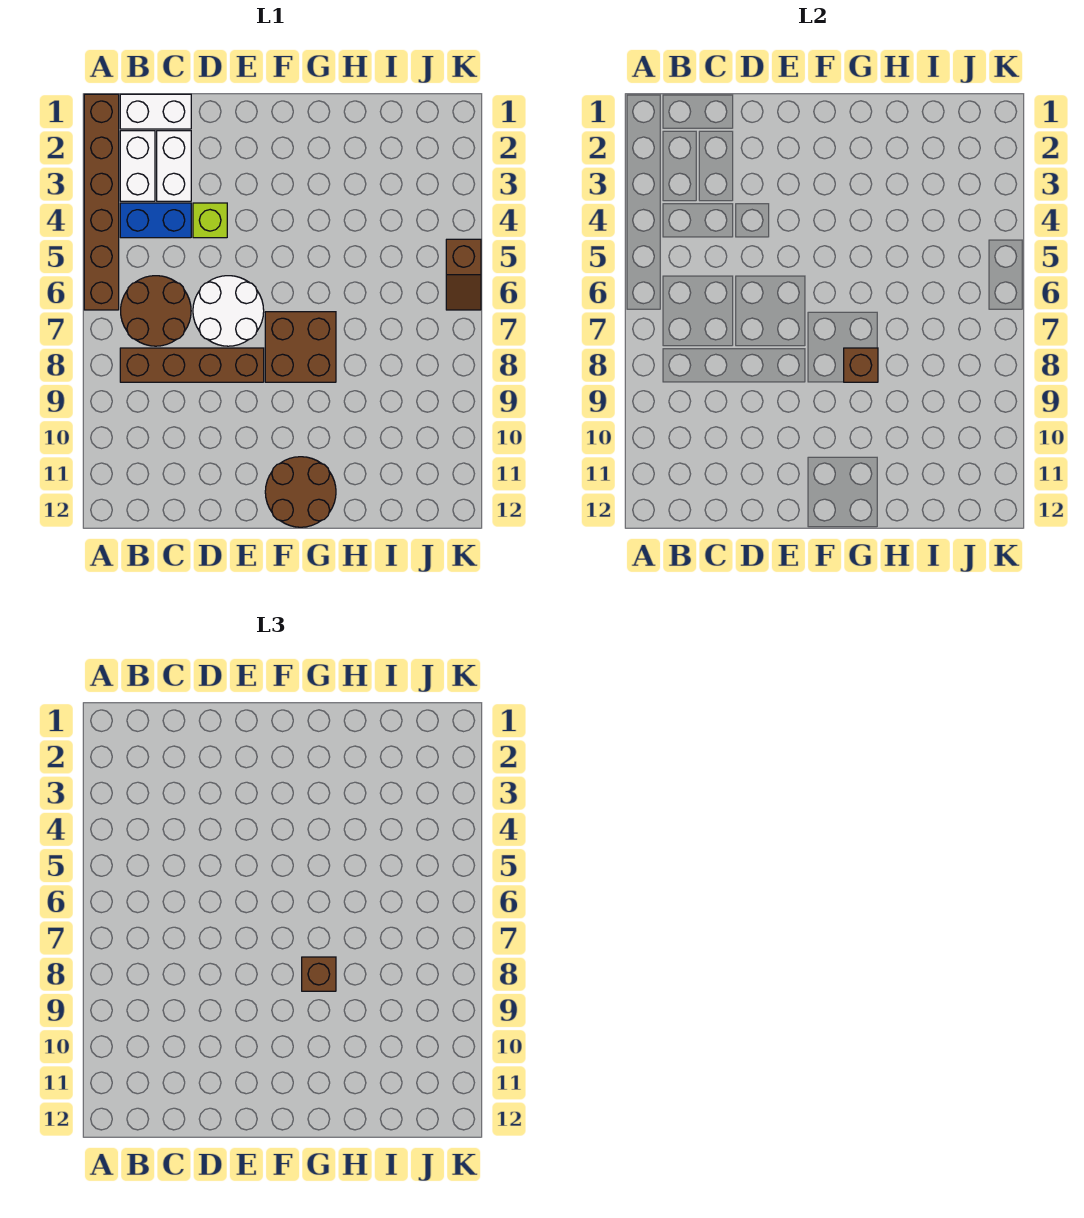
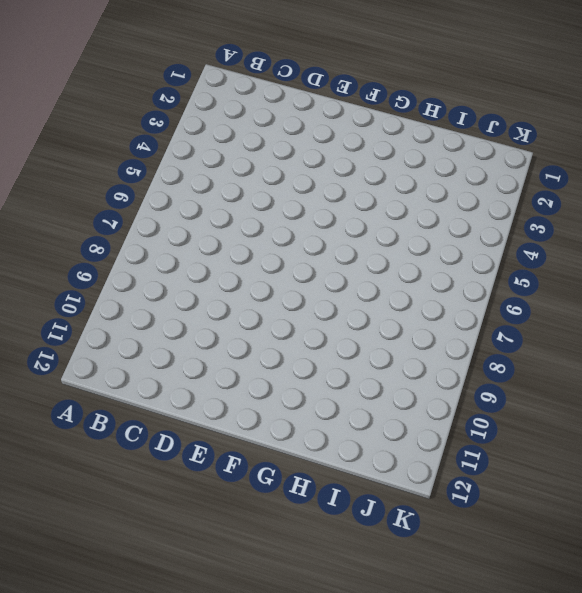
none -> brown 1x6 brick [84,94,119,310]
none -> white 1x2 brick [120,94,191,129]
none -> white 1x2 brick [120,131,155,201]

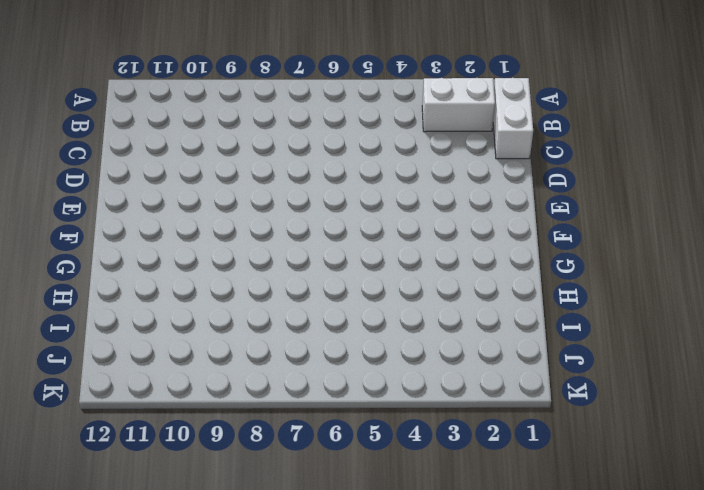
none -> brown 1x6 brick [84,94,119,310]
none -> blue 1x2 brick [120,203,191,238]
none -> brown 2x2 round brick [121,276,191,346]

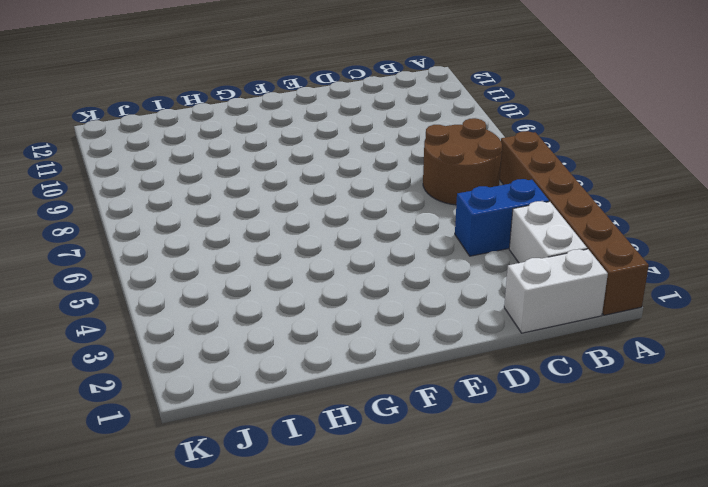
none -> brown 1x4 brick [120,348,264,382]
none -> white 1x2 brick [157,131,191,201]
none -> lime 1x1 brick [193,203,227,238]

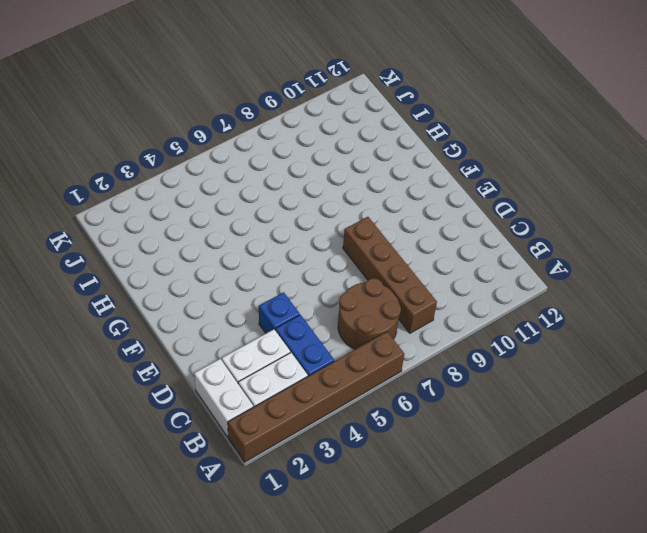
blue 1x1 brick [259,292,300,333] -> lime 1x1 brick [193,203,227,238]
none -> white 2x2 round brick [193,276,264,346]
none -> brown 2x2 brick [265,312,336,382]
none -> brown 2x2 round brick [265,457,336,527]

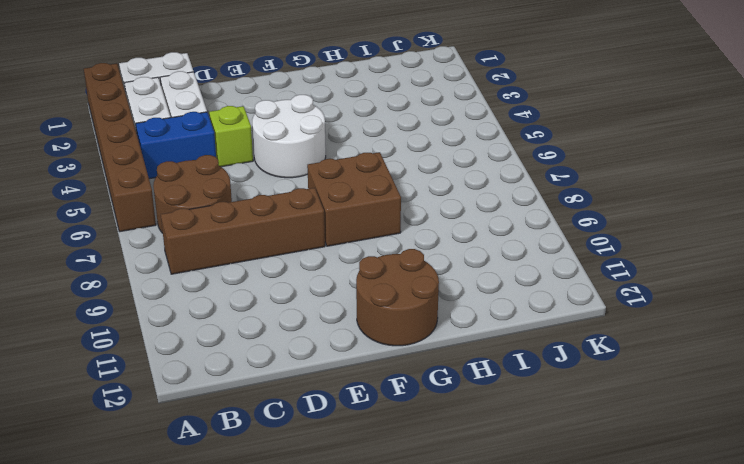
white 2x2 round brick [252,95,326,178] -> white 2x2 round brick moved to [193,276,264,346]
none -> brown 1x2 slope [446,239,481,310]
none -> brown 1x1 brick [844,348,878,382]
none -> brown 1x1 brick [302,957,336,991]

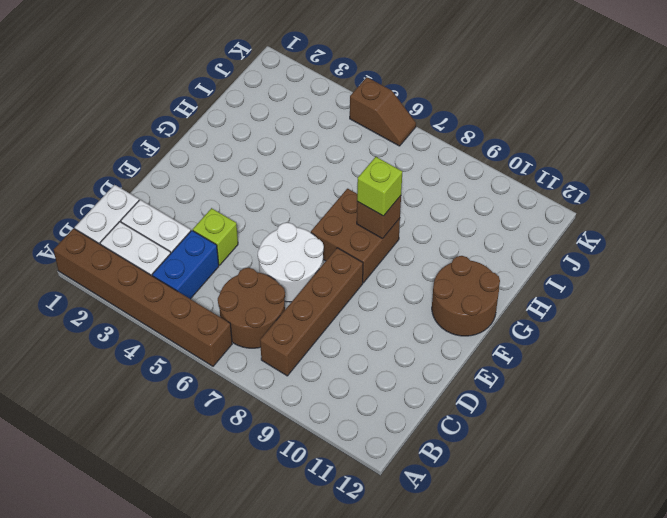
lime 1x1 brick [357,157,402,216] -> brown 1x1 brick [302,957,336,991]

